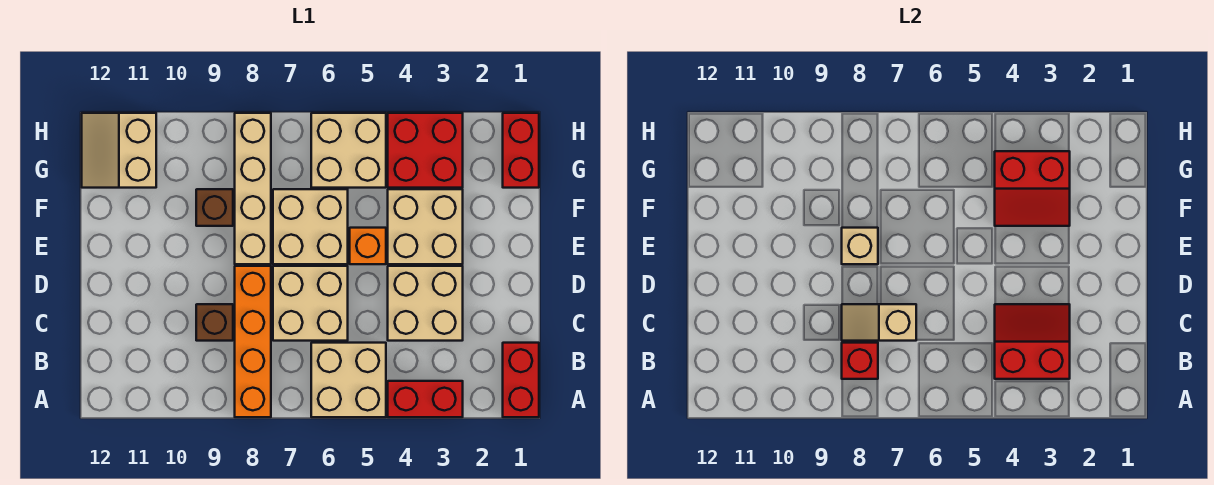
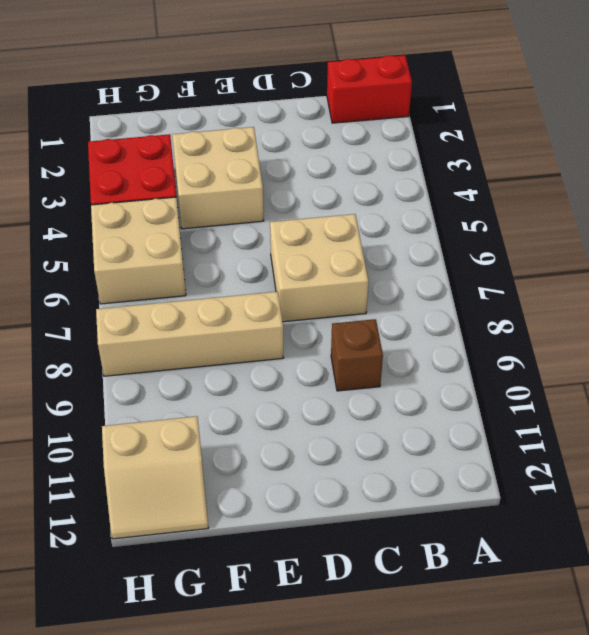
none -> red 1x2 brick [388,381,463,417]
none -> tan 2x2 brick [311,343,386,417]
none -> orange 1x4 brick [235,266,271,417]

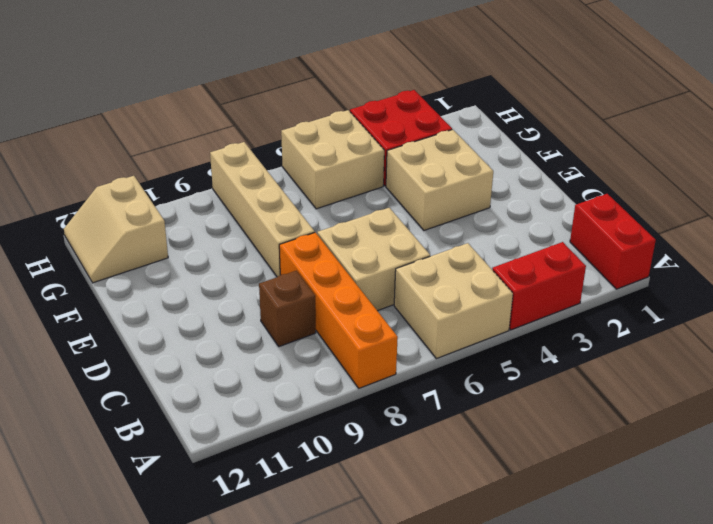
none -> tan 2x2 brick [388,266,463,341]
none -> orange 1x1 brick [350,228,386,264]
none -> tan 2x2 brick [273,189,348,264]

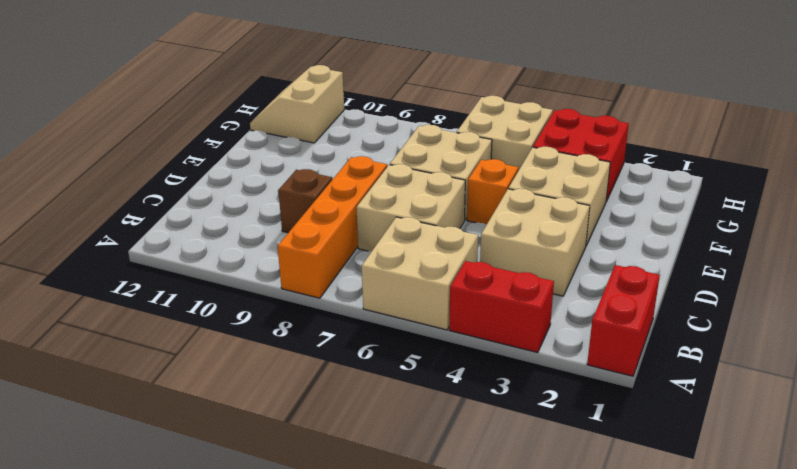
none -> tan 1x4 brick [235,113,271,264]
none -> brown 1x1 brick [196,189,233,226]
none -> red 1x2 brick [503,113,539,188]

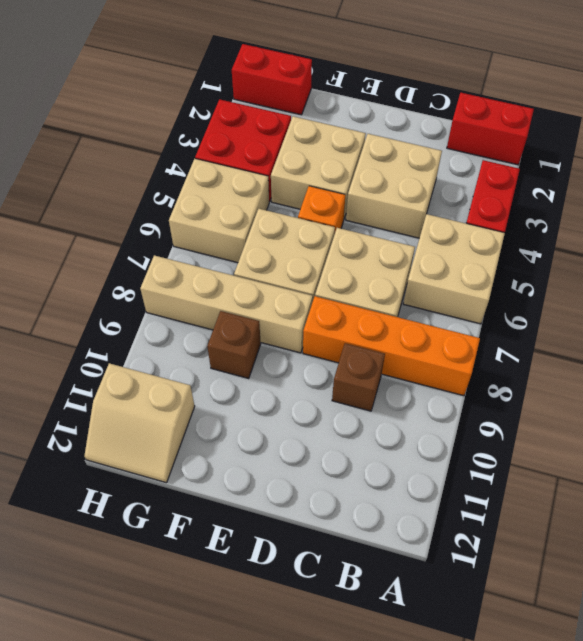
none -> red 2x2 slope [995,304,1070,379]
none -> red 1x1 brick [842,343,878,379]
none -> tan 1x2 slope [842,304,916,341]

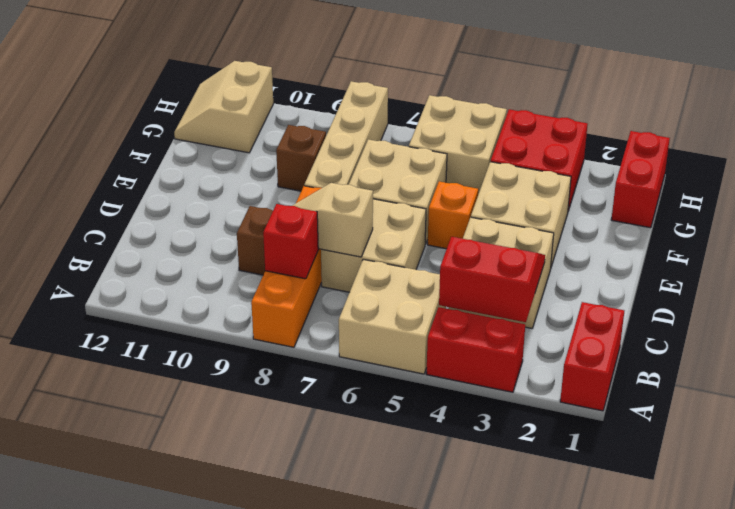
none -> tan 1x1 brick [842,228,878,264]
none -> red 2x2 slope [995,151,1070,226]

